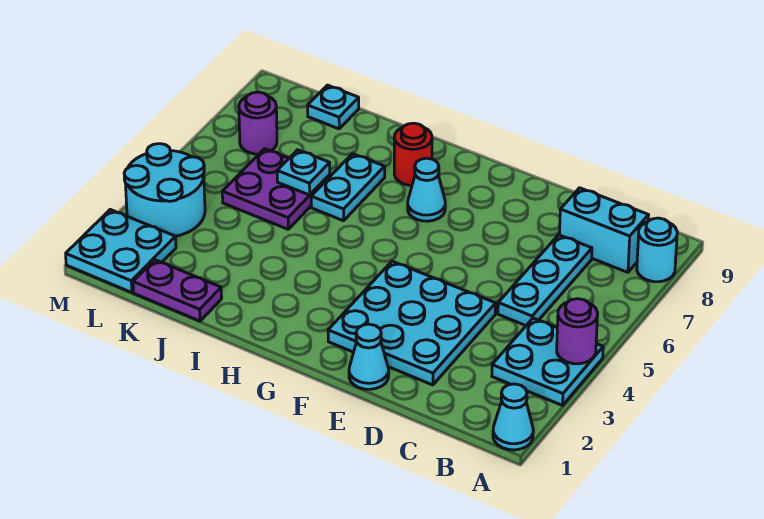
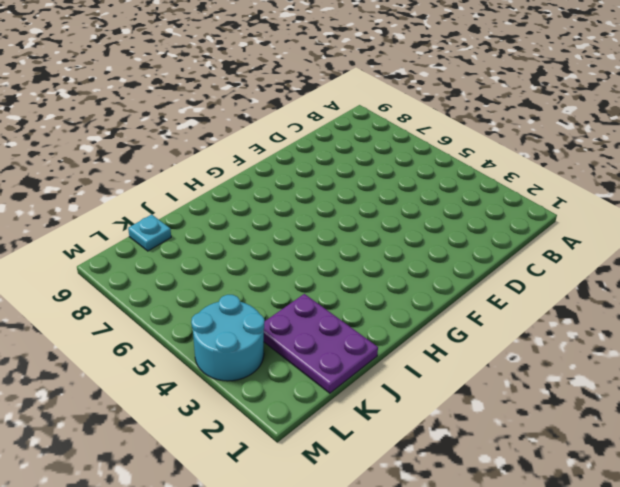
purple 2x3 plate [264,294,378,393] -> purple 1x2 plate [133,260,222,321]
none -> cyan 1x1 cone [493,384,533,450]
none -> cyan 2x2 plate [492,318,603,405]
none -> cyan 1x1 round brick [637,218,678,282]

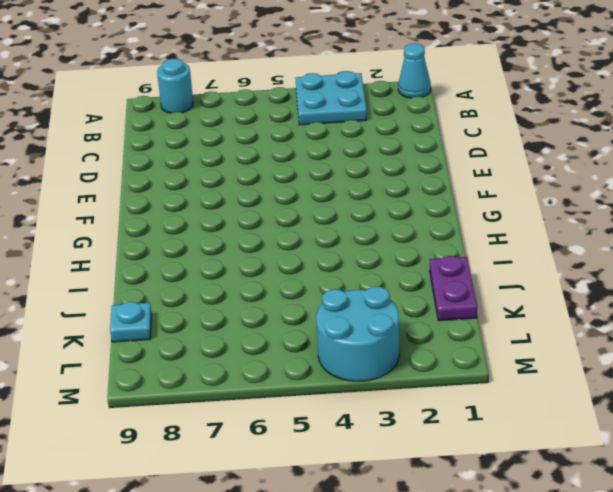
none -> cyan 1x2 brick [559,188,649,272]
none -> cyan 1x3 plate [498,235,592,326]
none -> cyan 3x3 plate [328,261,496,385]

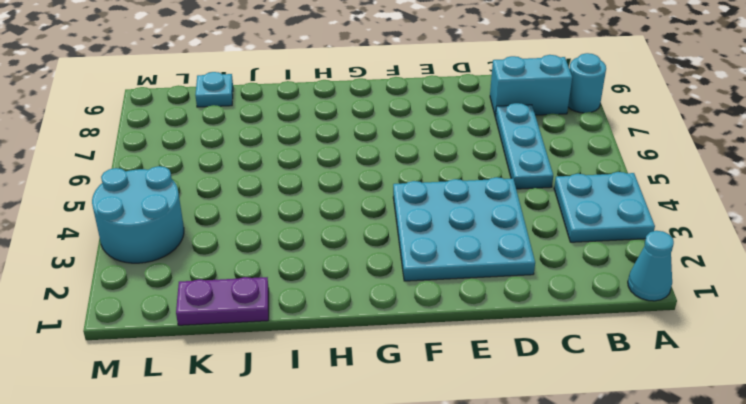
none -> cyan 1x1 cone [349,324,389,389]
none -> cyan 1x1 cone [408,158,445,221]
none -> red 1x1 round brick [394,123,432,185]

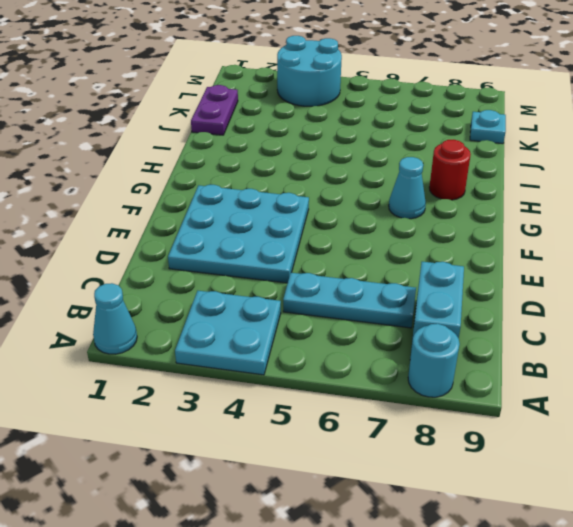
none -> cyan 1x1 cone [349,324,389,389]
none -> cyan 1x2 plate [311,154,385,221]
none -> purple 2x2 plate [222,149,330,229]

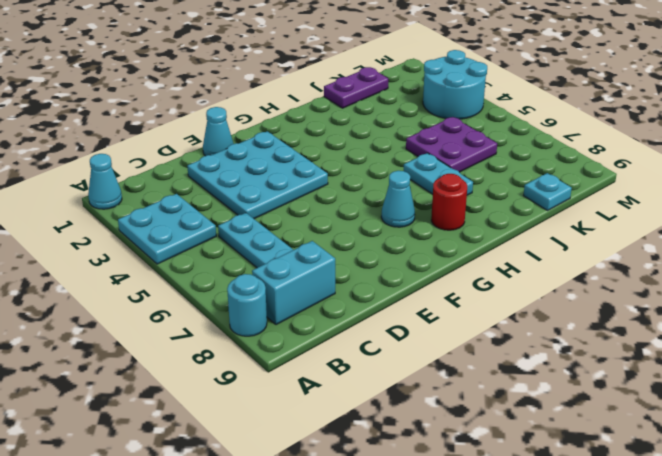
none -> cyan 2x2 plate [66,210,176,293]
none -> purple 1x1 round brick [239,92,277,154]
none -> purple 1x1 round brick [557,299,598,364]

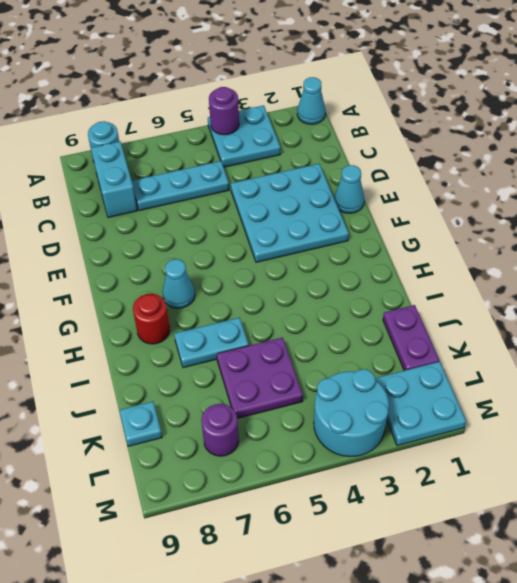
none -> cyan 1x1 plate [277,150,330,195]

